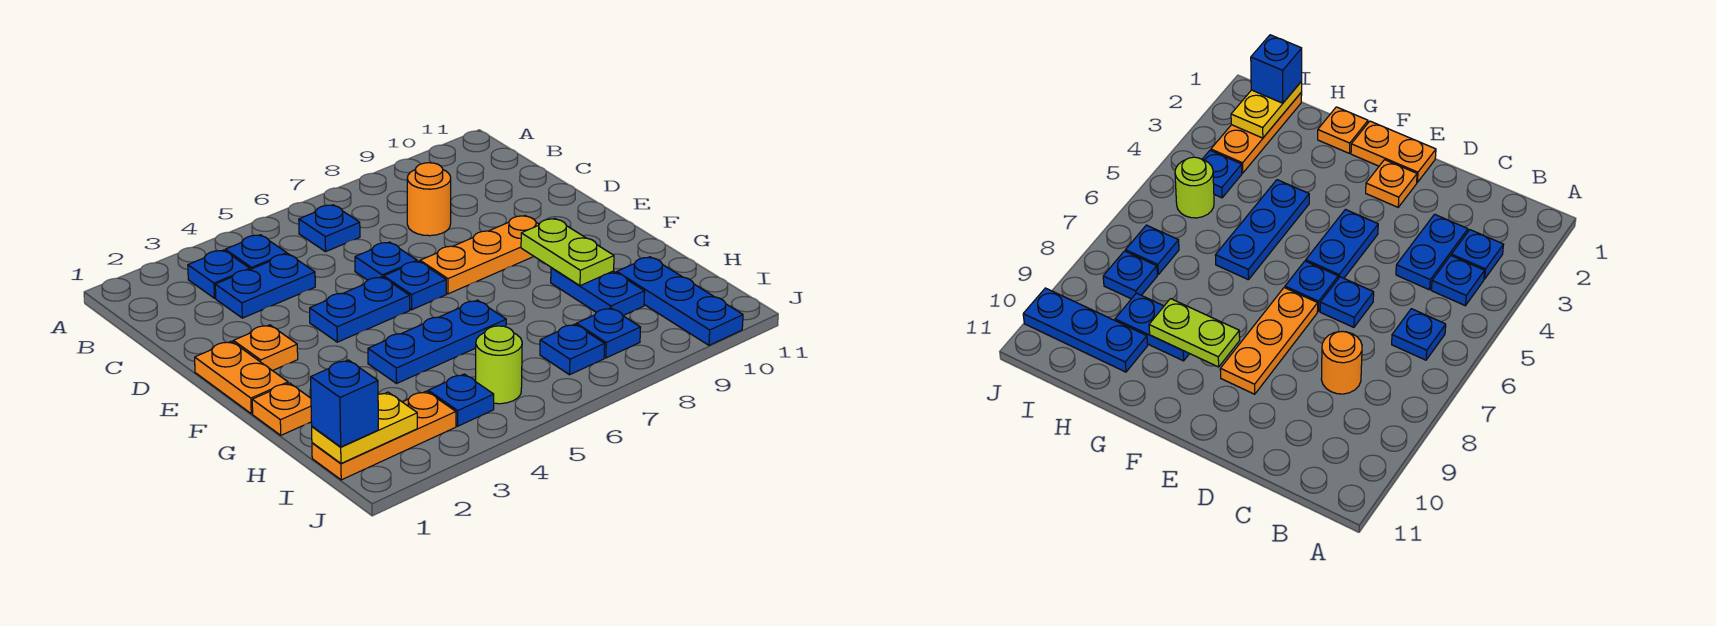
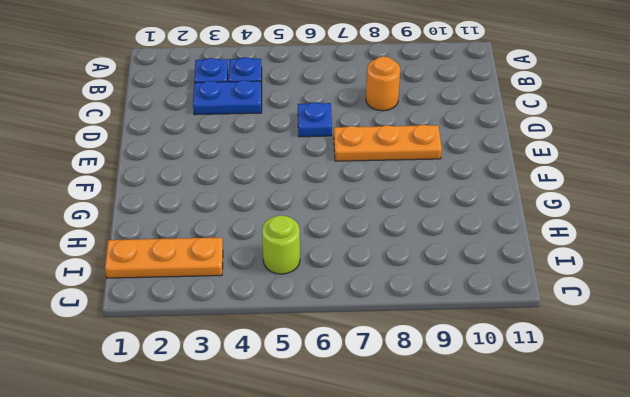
none -> blue 1x1 plate [299,205,360,252]
none -> orange 1x2 plate [195,341,288,414]
none -> orange 1x1 plate [233,325,298,371]

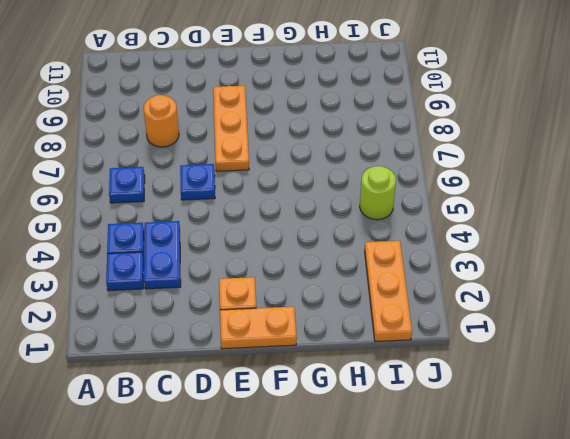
none -> blue 1x2 plate [310,277,410,342]
none -> blue 1x1 plate [384,261,446,310]
none -> orange 1x1 plate [252,383,311,435]

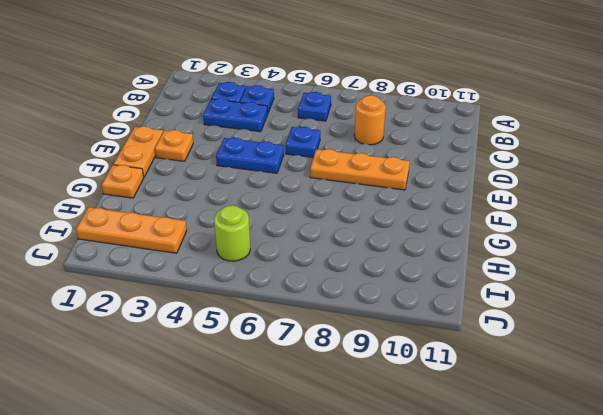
none -> blue 1x1 plate [384,261,446,310]
none -> blue 1x3 plate [368,300,506,383]
none -> blue 1x2 plate [551,268,645,316]

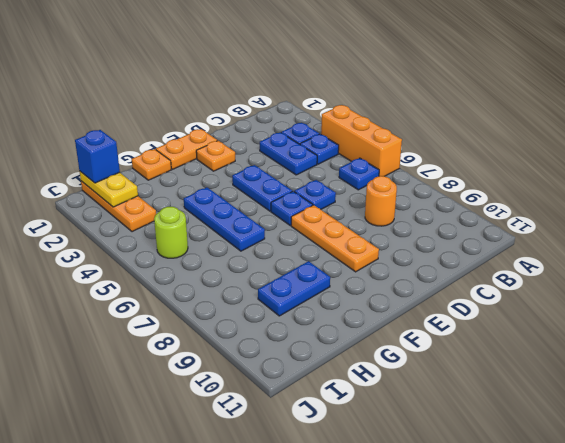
orange 1x3 brick [321,105,402,176] -> none
none -> blue 1x3 plate [617,257,743,345]
none -> blue 1x1 plate [428,374,494,426]
none -> blue 1x1 plate [540,324,605,375]

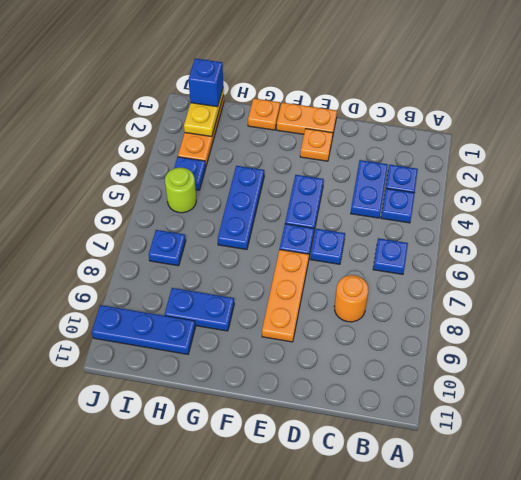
none -> blue 1x1 plate [576,308,641,358]
none -> lime 1x2 plate [521,219,614,286]

